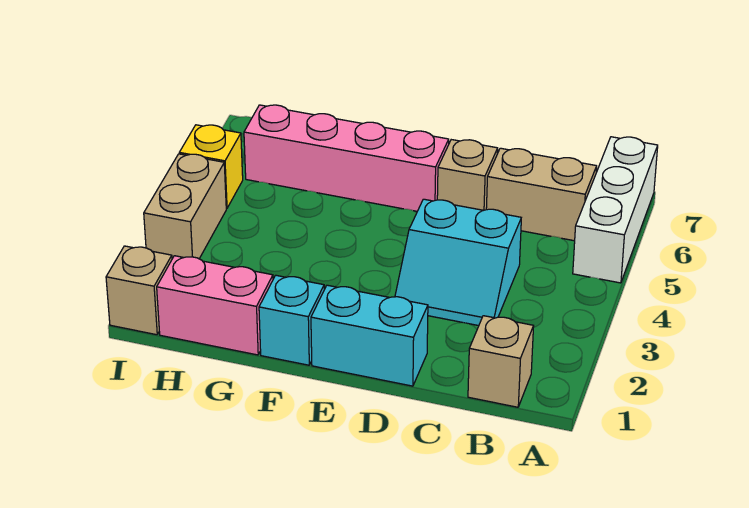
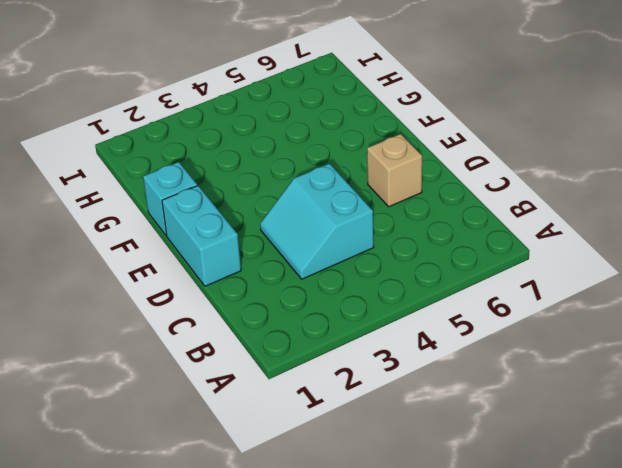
none -> white 1x3 brick [573,137,658,283]
none -> tan 1x1 brick [468,316,534,407]
none -> tan 1x2 brick [486,148,597,241]

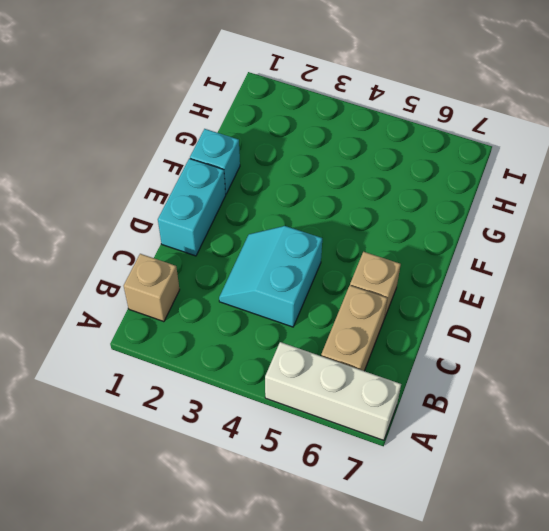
none -> pink 1x4 brick [244,105,449,211]
none -> pink 1x2 brick [157,256,273,355]
none -> tan 1x1 brick [106,246,172,335]

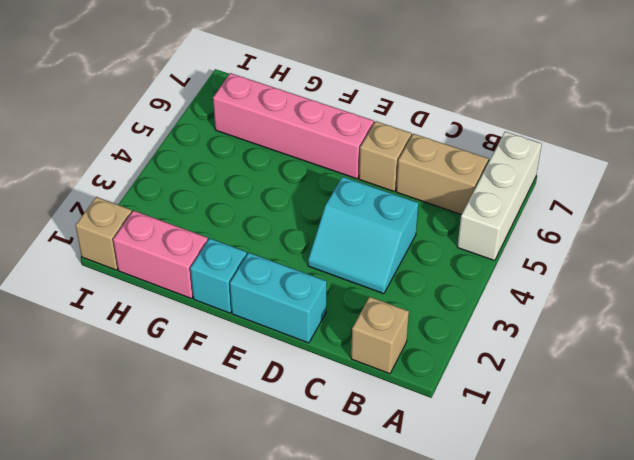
none -> tan 1x2 brick [144,154,226,259]
none -> yellow 1x1 brick [179,125,243,208]

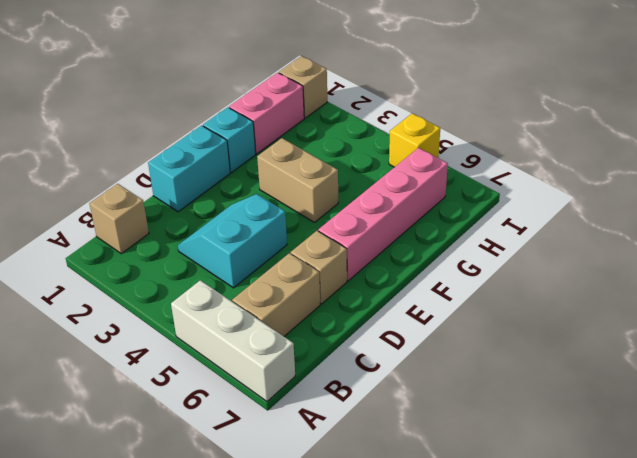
tan 1x2 brick [257,138,338,222] -> tan 1x2 brick moved to [144,154,226,259]

